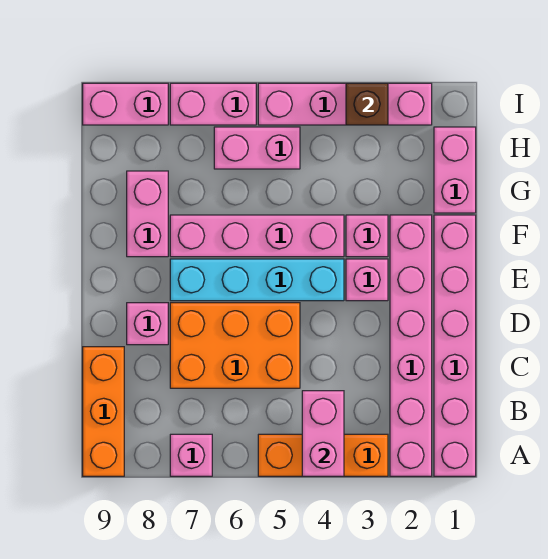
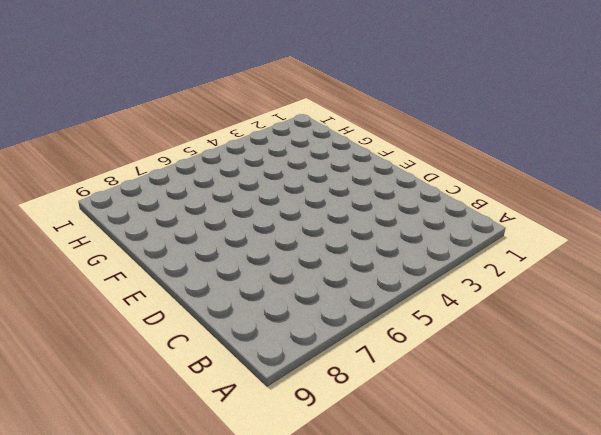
none -> pink 1x6 brick [434,215,476,476]
none -> pink 1x6 brick [390,215,432,476]
none -> orange 1x3 brick [258,434,388,476]

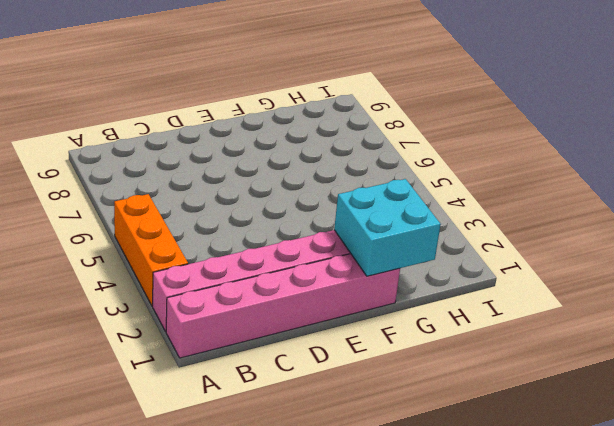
cyan 2x2 brick [334,179,441,276] -> none
none -> pink 1x1 brick [170,434,212,476]
none -> orange 1x3 brick [83,347,124,476]
none -> orange 2x3 brick [170,303,300,388]

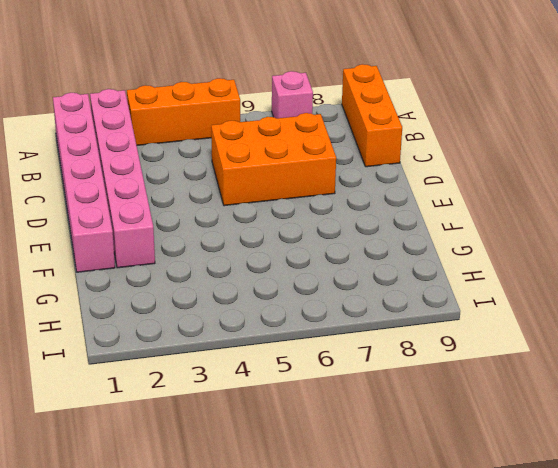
none -> pink 1x1 brick [127,303,168,345]
none -> pink 1x1 brick [346,259,388,301]
none -> cyan 1x4 brick [170,259,344,301]

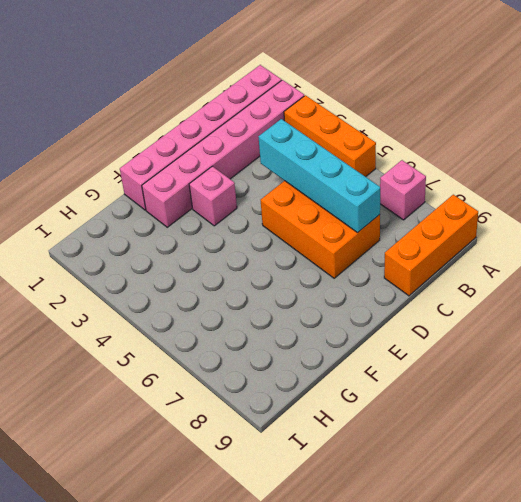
cyan 1x4 brick [259,119,380,233] -> cyan 1x4 brick moved to [170,259,344,301]
none -> pink 1x1 brick [127,303,168,345]
none -> pink 1x1 brick [346,215,388,257]
none -> pink 1x4 brick [170,215,344,257]

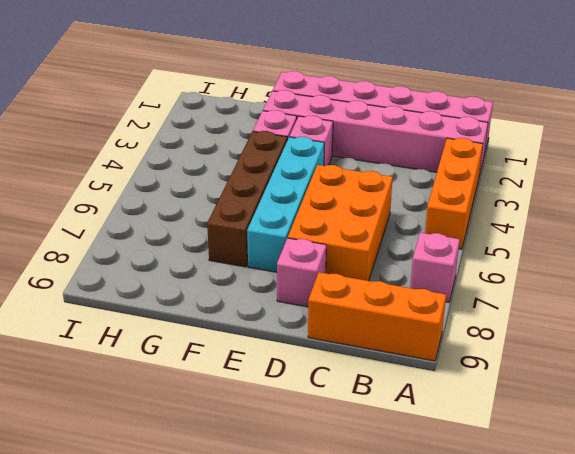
brown 1x4 brick [207,131,287,267] -> pink 1x4 brick [170,215,344,257]
none -> pink 1x2 brick [127,171,168,257]
none -> pink 1x2 brick [434,127,476,213]
none -> pink 1x2 brick [214,127,300,169]

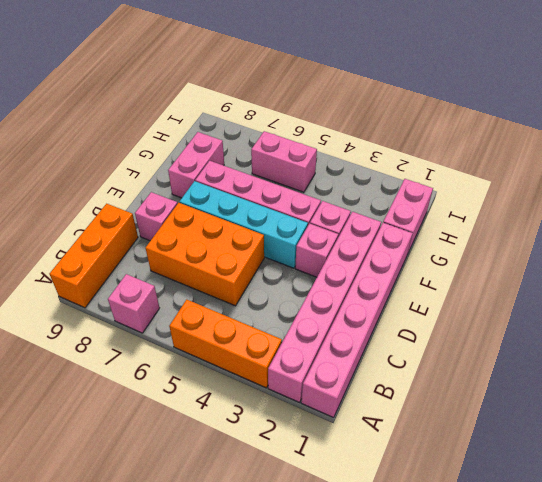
none -> pink 1x4 brick [258,83,432,125]
none -> pink 1x2 brick [170,83,256,125]
none -> pink 1x2 brick [83,83,168,125]

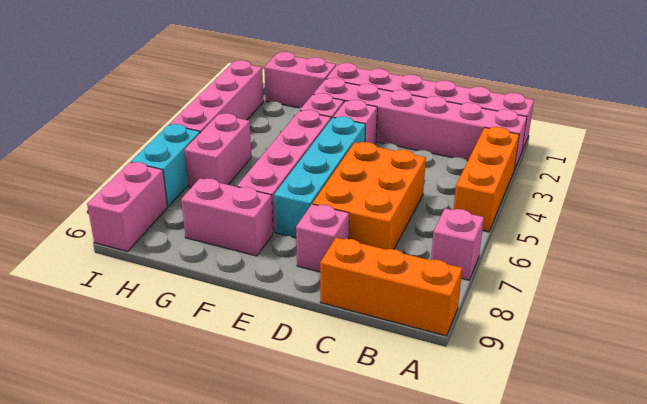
cyan 1x2 brick [131,124,200,207] -> pink 1x2 brick [170,83,256,125]
none -> pink 1x2 brick [302,391,344,476]
none -> brown 1x1 brick [346,83,388,125]

